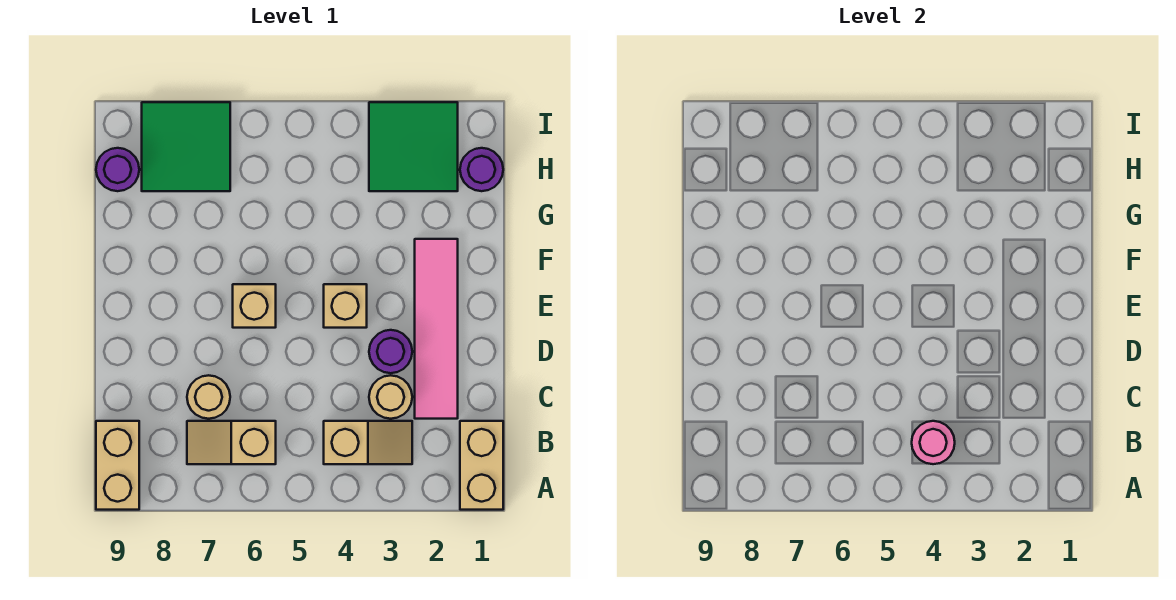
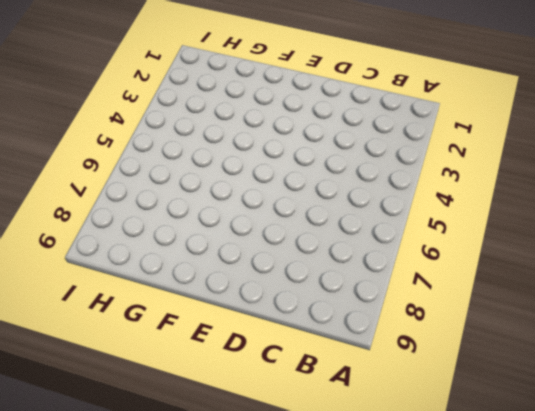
none -> tan 1x2 brick [460,421,503,510]
none -> tan 1x2 brick [96,421,139,510]
none -> tan 1x2 slope [324,421,412,464]

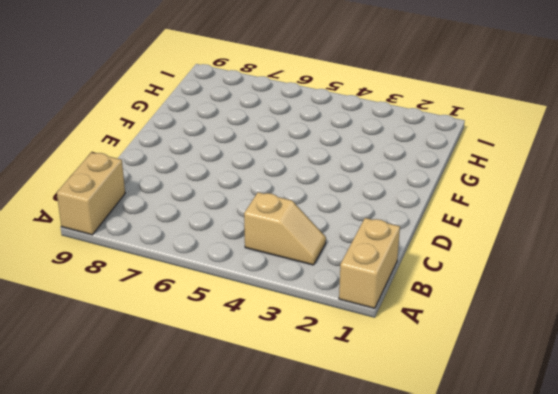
none -> tan 1x2 slope [187,421,276,464]
none -> pink 1x4 tile [415,239,458,419]
none -> tan 1x1 round brick [369,375,412,419]

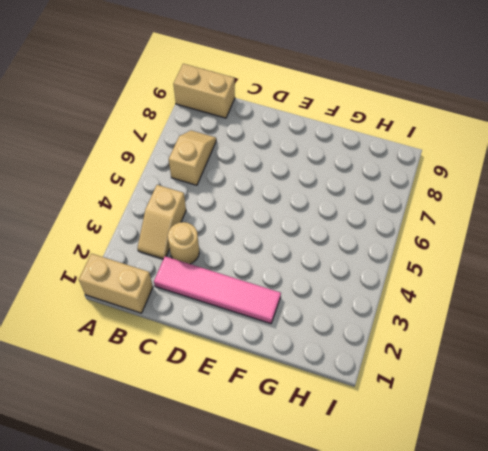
none -> tan 1x1 round brick [187,375,230,419]
none -> purple 1x1 round brick [369,330,412,373]
none -> tan 1x1 brick [324,284,367,328]

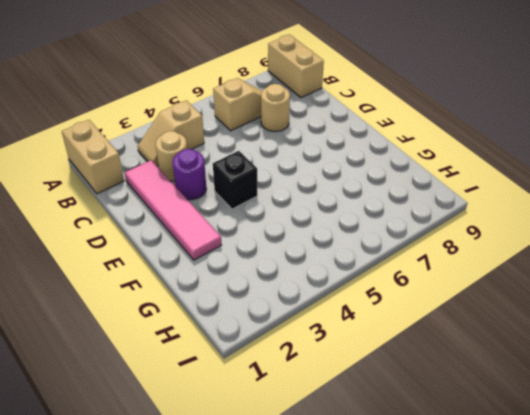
black 1x1 brick [213,151,257,209] -> tan 1x1 brick [324,284,367,328]
none -> tan 1x1 brick [233,284,276,328]
none -> purple 1x1 round brick [460,148,503,191]
none -> green 2x2 tile [369,102,458,191]

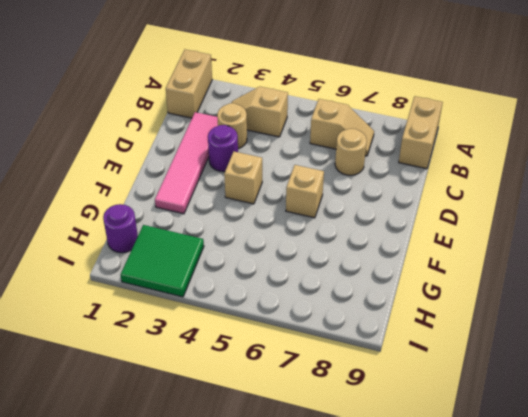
none -> green 2x2 tile [142,102,230,191]
none -> purple 1x1 round brick [96,148,139,191]
none -> pink 1x1 round brick [912,421,955,464]

